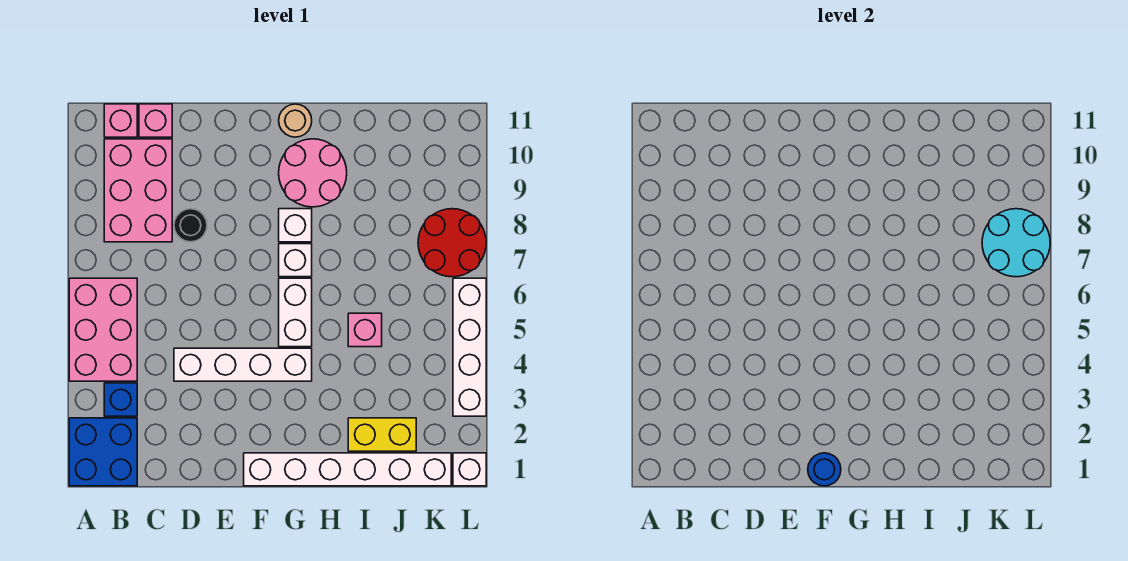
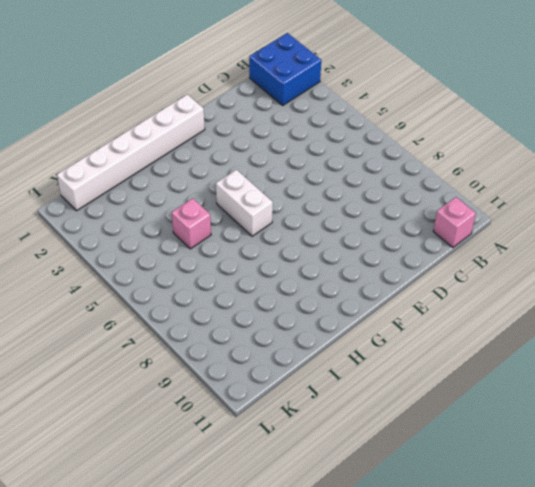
none -> pink 2x3 brick [69,278,137,381]
none -> blue 1x1 brick [104,383,137,416]
none -> pink 2x3 brick [104,139,172,242]

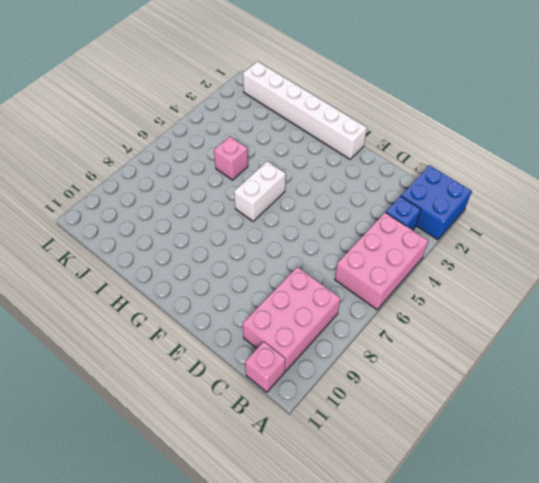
none -> pink 1x1 brick [139,104,172,137]
none -> white 1x4 brick [174,348,312,381]
none -> black 1x1 round brick [174,209,207,242]

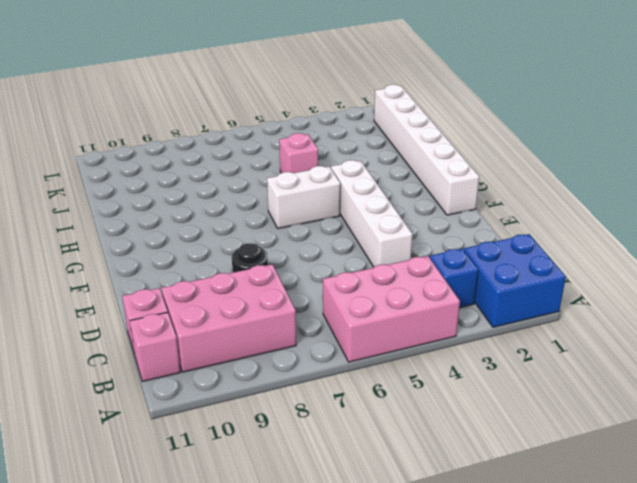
none -> white 1x1 brick [279,244,312,277]
none -> white 1x1 brick [279,209,312,242]
none -> pink 2x2 round brick [279,139,347,207]

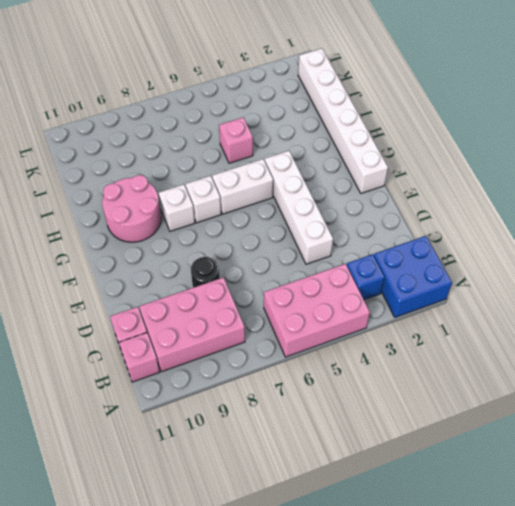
none -> tan 1x1 round brick [279,104,312,137]
none -> yellow 1x2 brick [348,418,416,451]
none -> red 2x2 round brick [418,209,486,277]

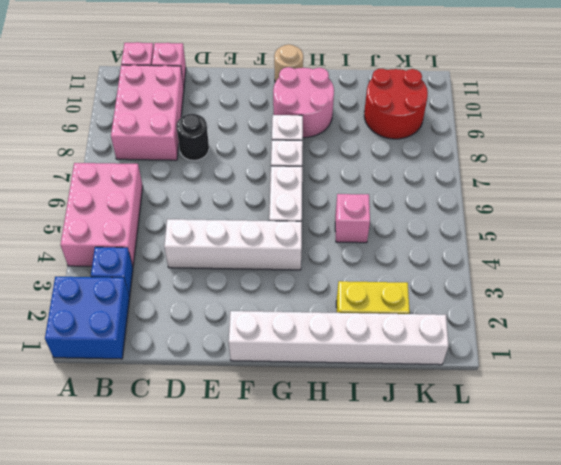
red 2x2 round brick [364,69,428,139] -> red 2x2 round brick moved to [418,209,486,277]
none -> white 1x1 brick [453,453,486,486]
none -> white 1x4 brick [453,278,486,416]
none -> blue 1x1 round brick [808,453,841,486]

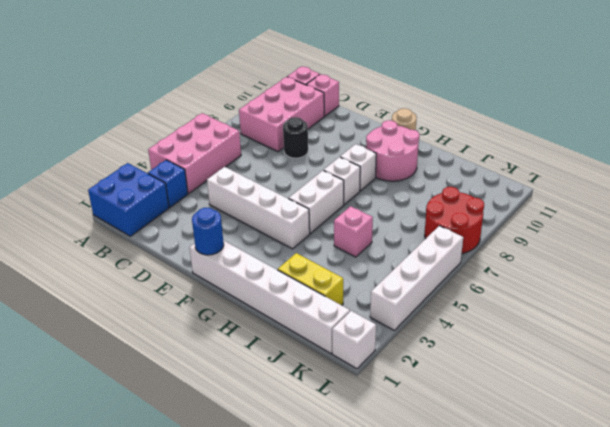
none -> cyan 2x2 round brick [982,209,1050,277]

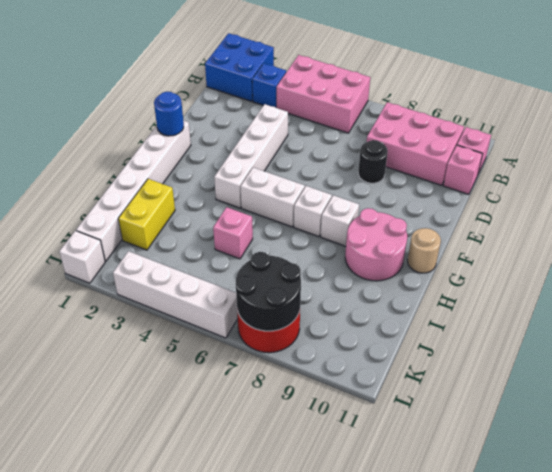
black 2x2 round brick [236,252,301,331] -> cyan 2x2 round brick [982,209,1050,277]

